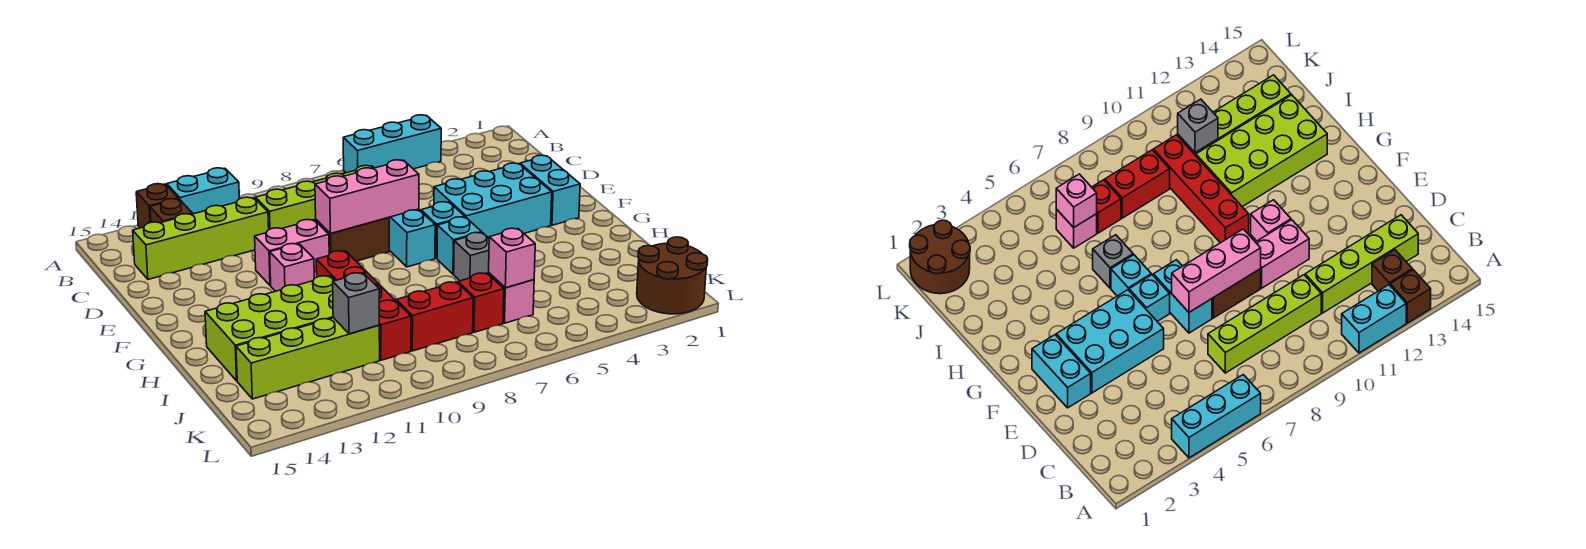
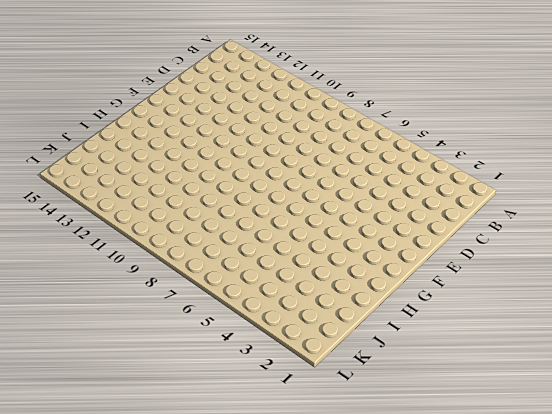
none -> cyan 1x3 brick [343,115,441,173]
none -> cyan 1x2 brick [167,168,239,214]
none -> brown 1x1 brick [136,184,178,228]

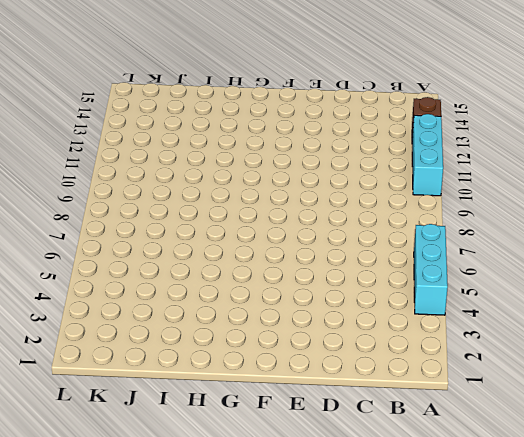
cyan 1x3 brick [412,114,443,196] -> cyan 1x2 brick [167,168,239,214]
none -> brown 1x1 brick [150,199,193,223]
none -> lime 1x4 brick [256,166,374,230]
none -> lime 1x4 brick [133,197,269,279]

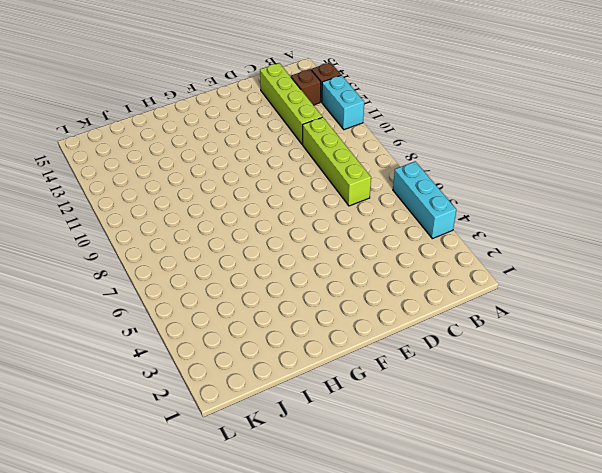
none -> cyan 1x2 brick [520,155,580,225]
none -> cyan 2x3 brick [434,163,552,238]
none -> cyan 1x2 brick [389,209,435,267]

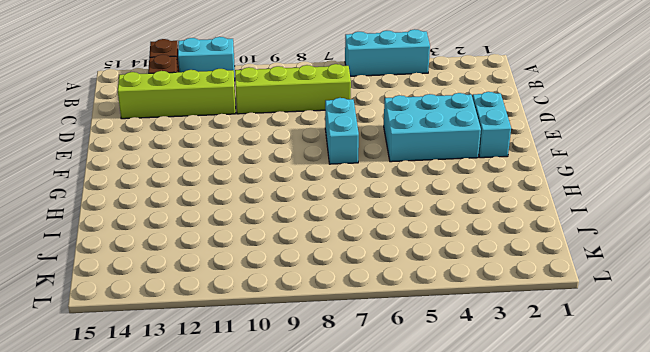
none -> brown 1x2 brick [316,218,389,261]
none -> pink 1x2 brick [255,220,329,286]
none -> cyan 1x1 brick [421,202,465,258]

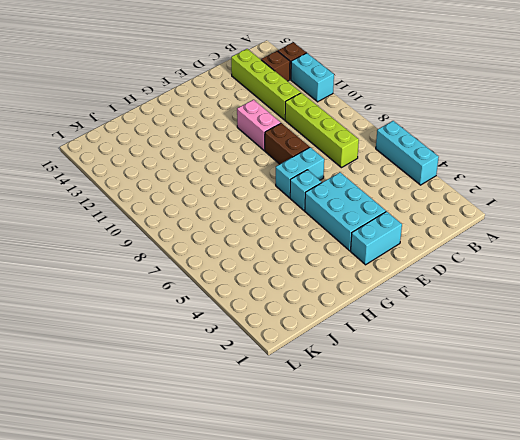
none -> pink 1x1 brick [270,244,314,291]
none -> cyan 1x1 brick [437,217,482,274]
none -> red 1x4 brick [316,251,411,360]

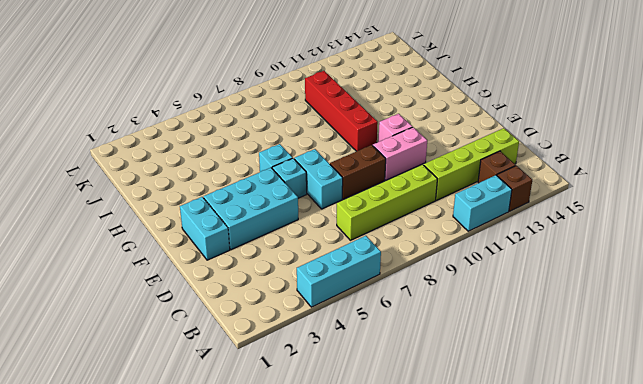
none -> grey 1x1 brick [454,232,489,281]
none -> lime 2x4 brick [205,276,335,381]
none -> pink 1x1 brick [489,273,534,323]

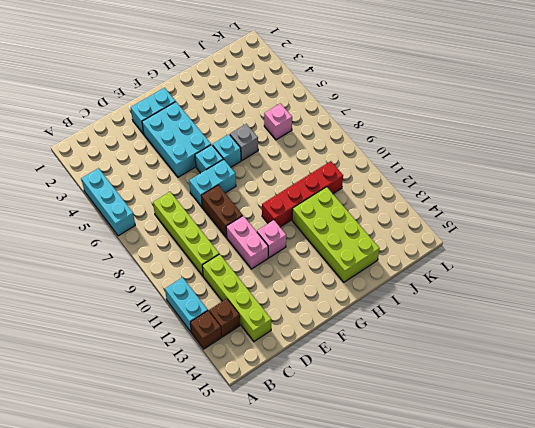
none -> red 1x1 brick [458,273,504,332]
none -> red 1x2 brick [396,282,473,351]
none -> lime 1x4 brick [236,318,380,399]

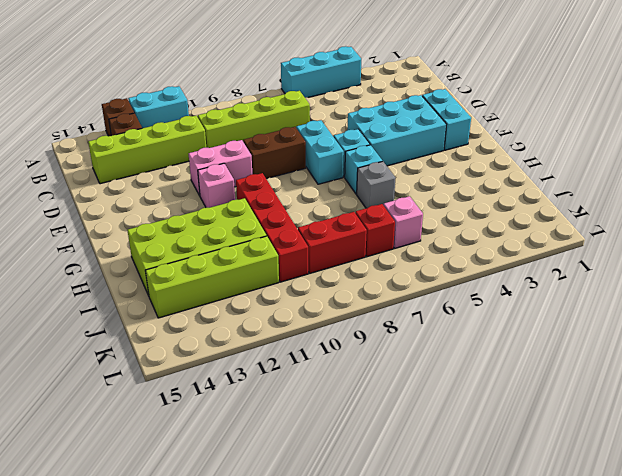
none -> brown 2x2 round brick [637,237,708,314]
none -> pink 1x3 brick [315,160,419,234]
none -> pink 1x1 brick [489,228,535,288]

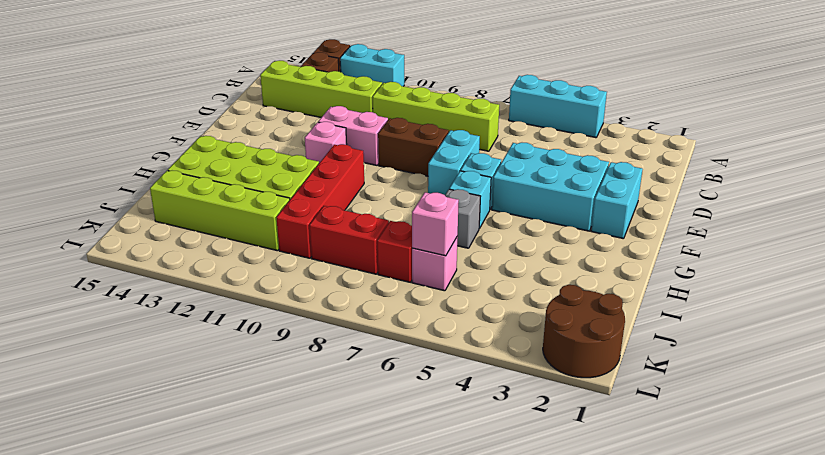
none -> pink 1x3 brick [315,160,419,234]
none -> grey 1x1 brick [333,273,379,334]

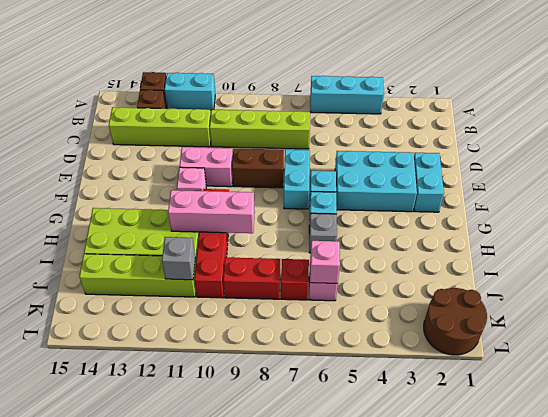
pink 1x3 brick [168,190,255,233] -> pink 1x3 brick moved to [315,160,419,234]

